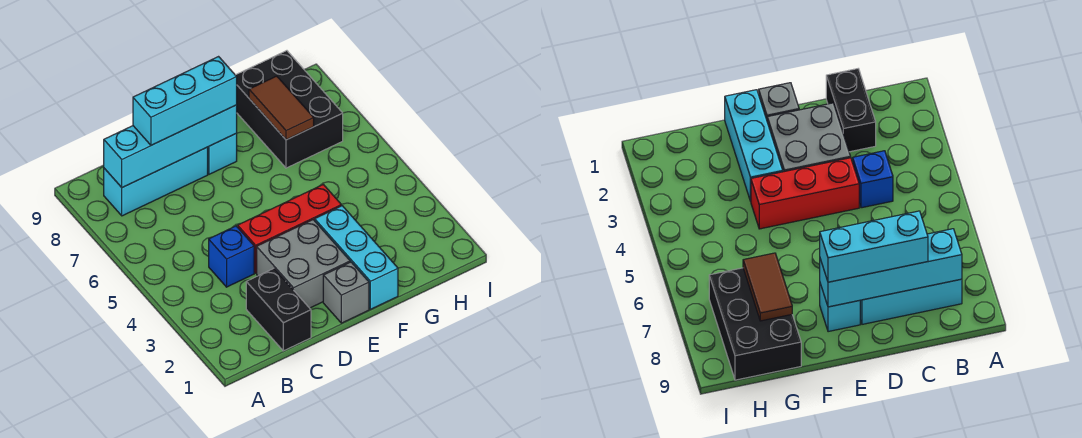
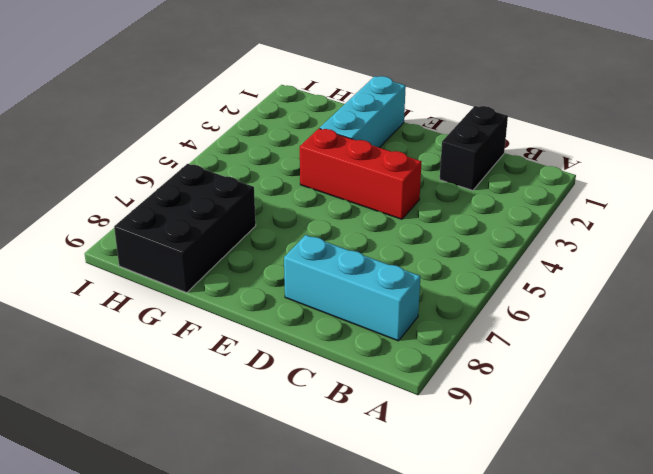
none -> blue 1x1 brick [209,226,254,287]
none -> grey 2x2 brick [257,220,350,308]
none -> grey 1x1 brick [323,262,369,323]

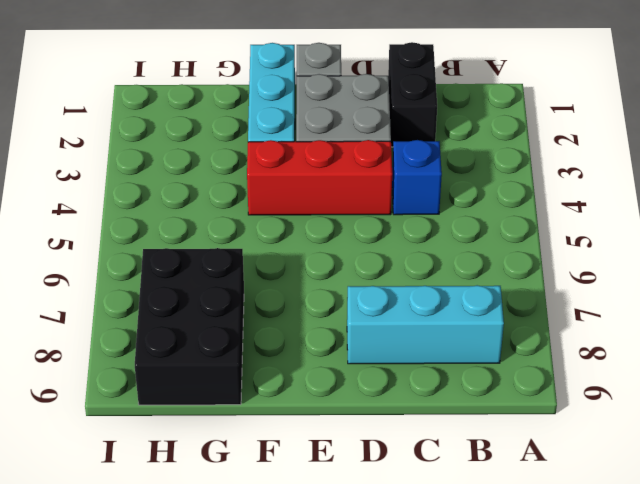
none -> cyan 1x1 brick [208,133,237,174]
none -> cyan 1x4 brick [104,105,237,188]
none -> brown 1x2 tile [249,76,314,140]

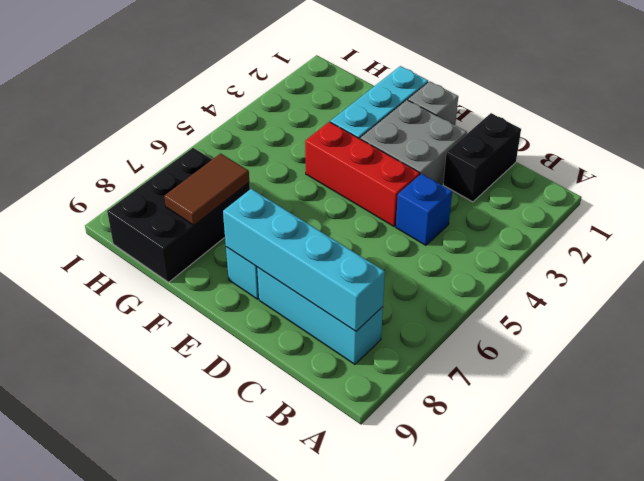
none -> cyan 1x3 brick [133,57,237,145]

